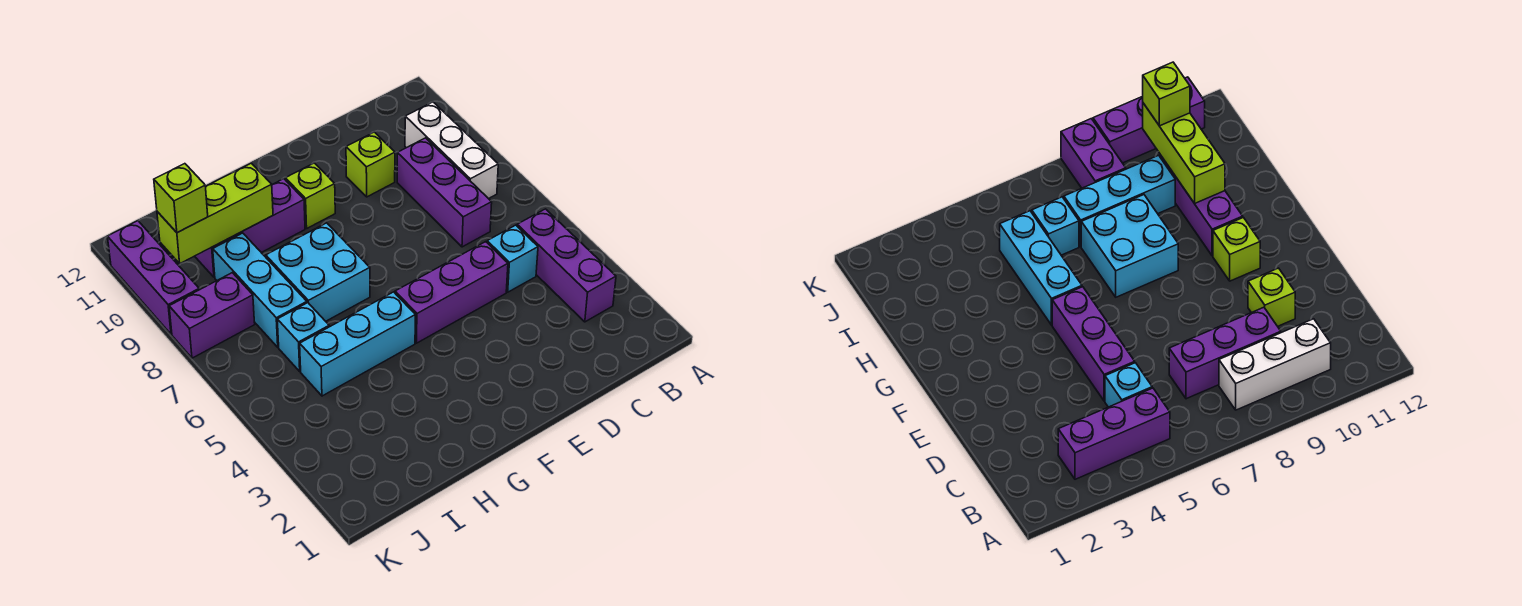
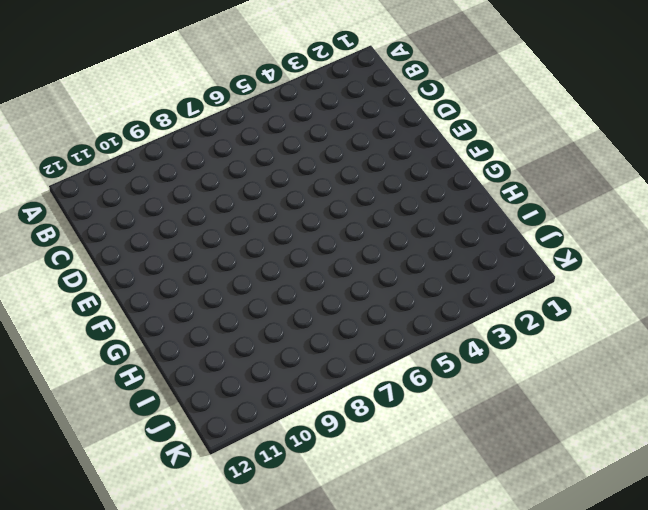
none -> purple 1x3 brick [517,209,616,322]
none -> white 1x3 brick [405,102,498,199]
none -> cyan 1x1 brick [487,225,538,292]

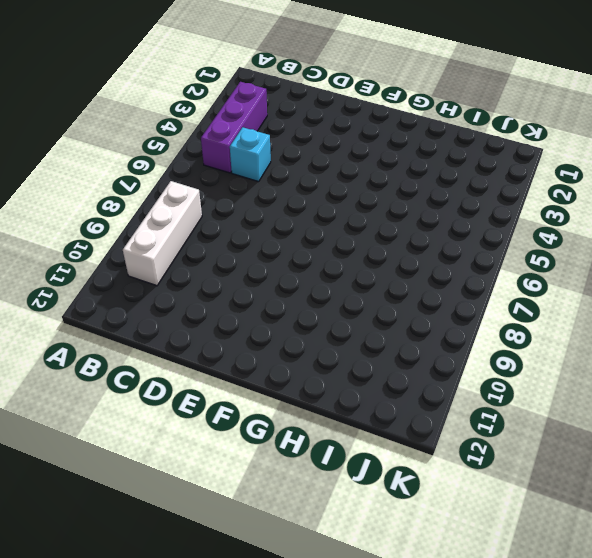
none -> purple 1x3 brick [397,138,492,247]
none -> purple 1x3 brick [395,242,508,343]
none -> lime 1x1 brick [346,132,395,197]

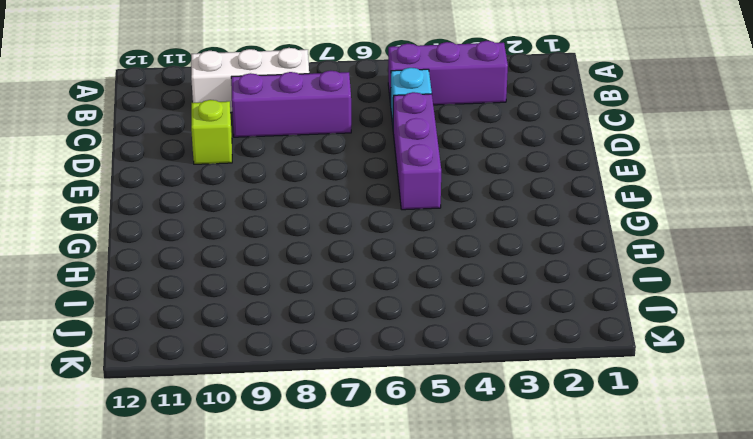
none -> lime 1x1 brick [285,163,335,228]
none -> cyan 1x3 brick [300,292,415,396]
none -> cyan 2x2 brick [266,223,370,321]

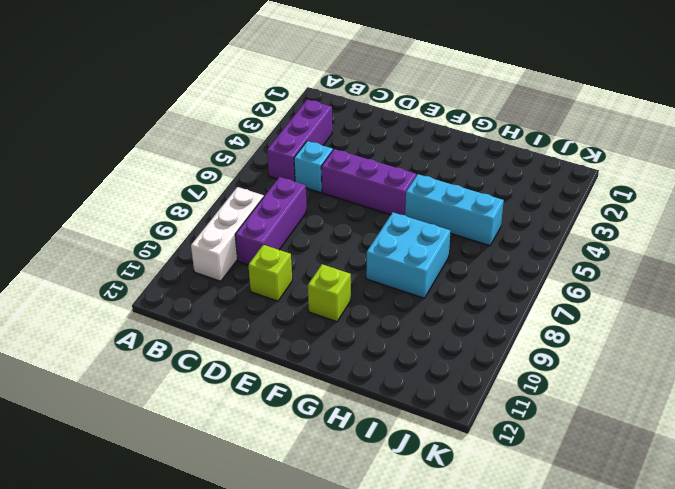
none -> purple 1x3 brick [195,179,305,277]
none -> cyan 1x1 brick [277,303,329,371]
none -> cyan 1x3 brick [213,233,307,347]

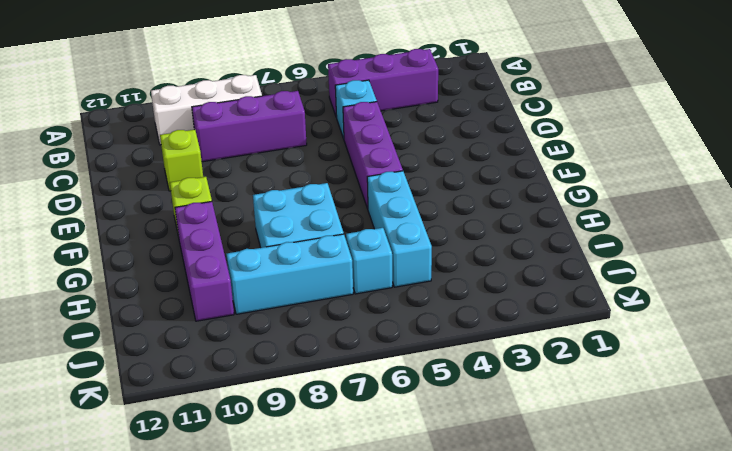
none -> purple 1x2 brick [169,273,255,358]
none -> purple 1x3 brick [107,221,199,334]
none -> lime 1x3 brick [157,163,273,263]

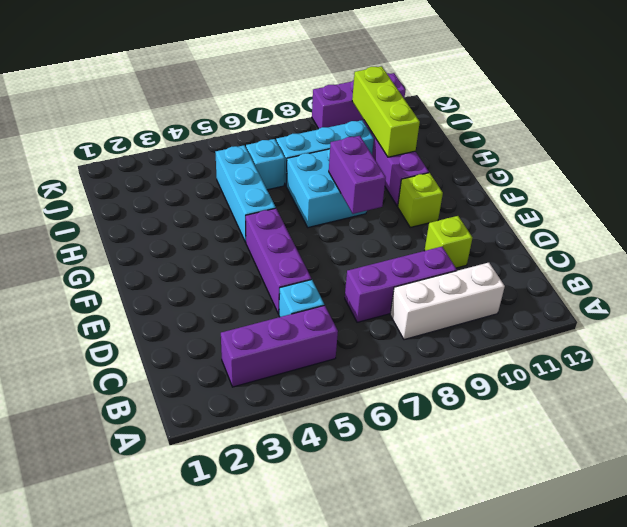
purple 1x2 brick [329,136,386,214] -> purple 1x2 brick moved to [169,273,255,358]
none -> lime 1x1 brick [154,164,208,233]

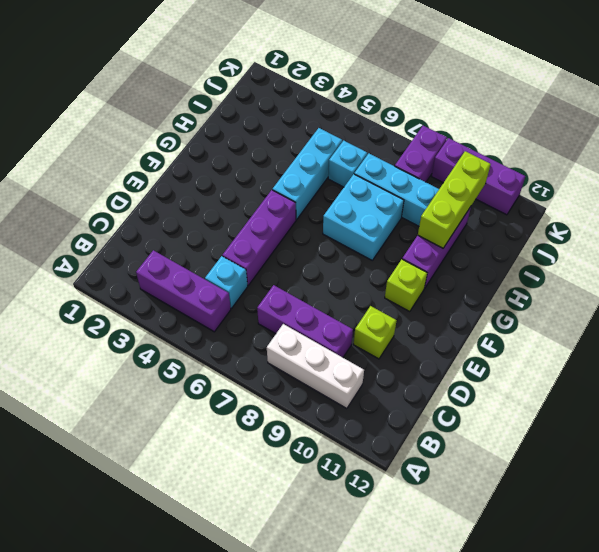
none -> lime 1x1 brick [154,164,208,233]

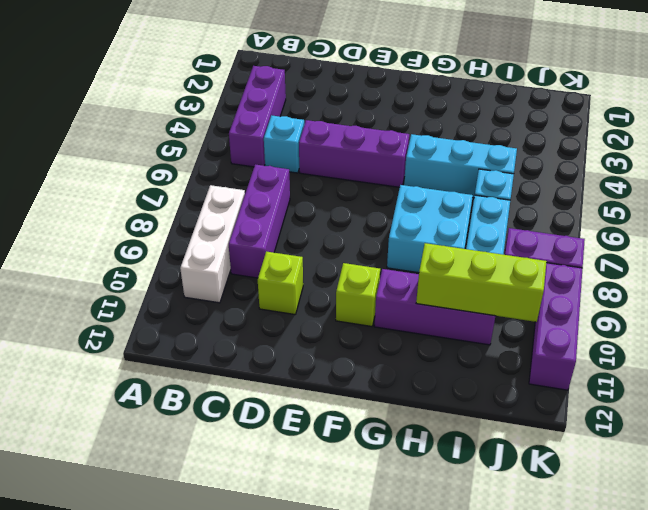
none -> lime 1x1 brick [154,164,208,233]

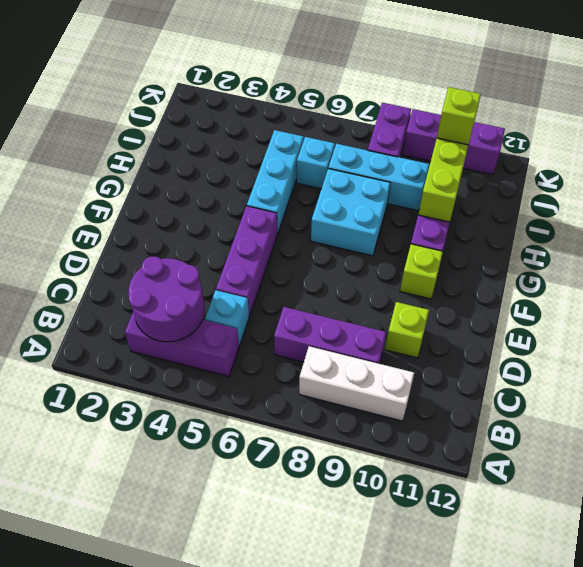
purple 2x2 round brick [129,257,205,342] -> none

